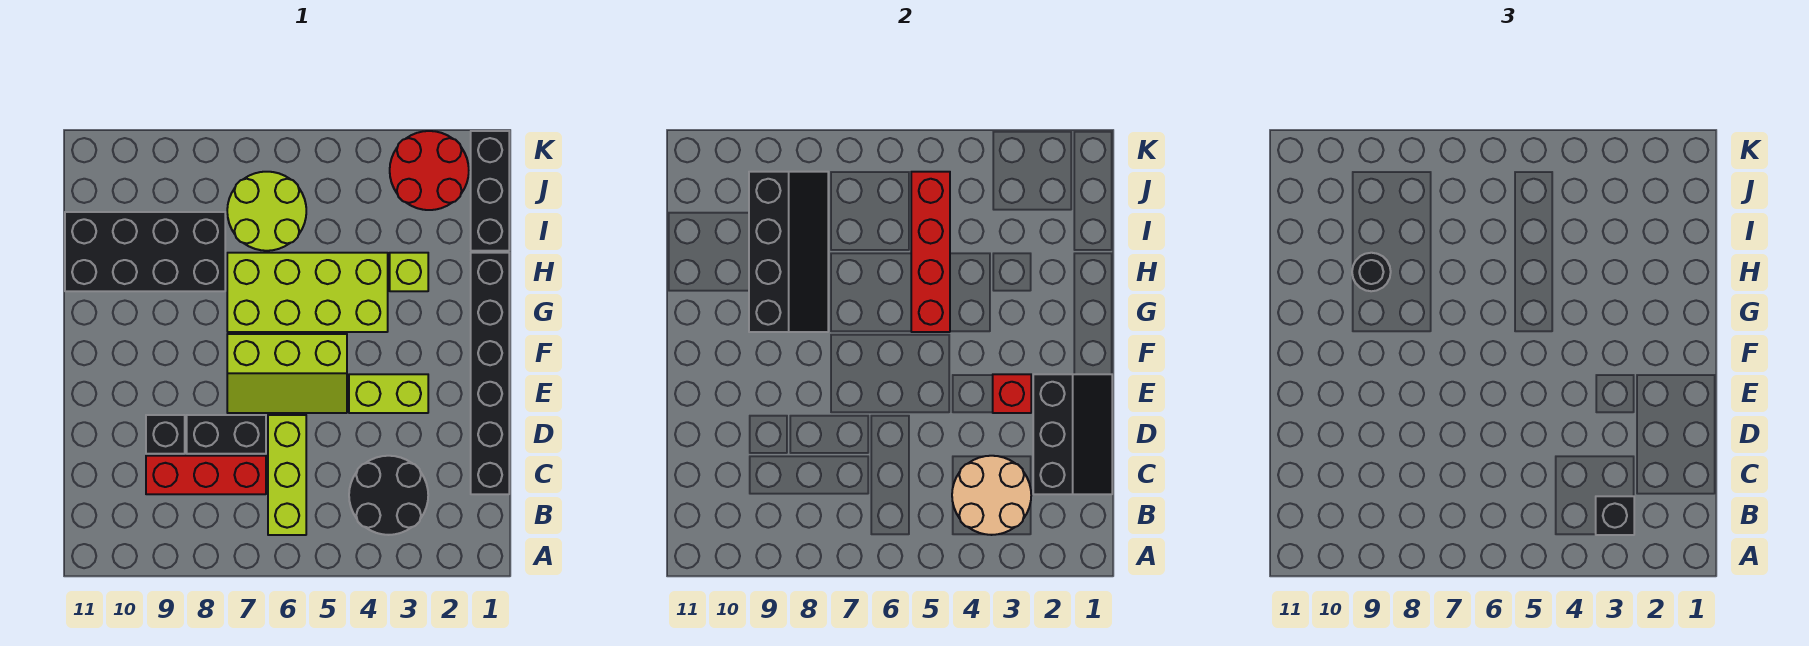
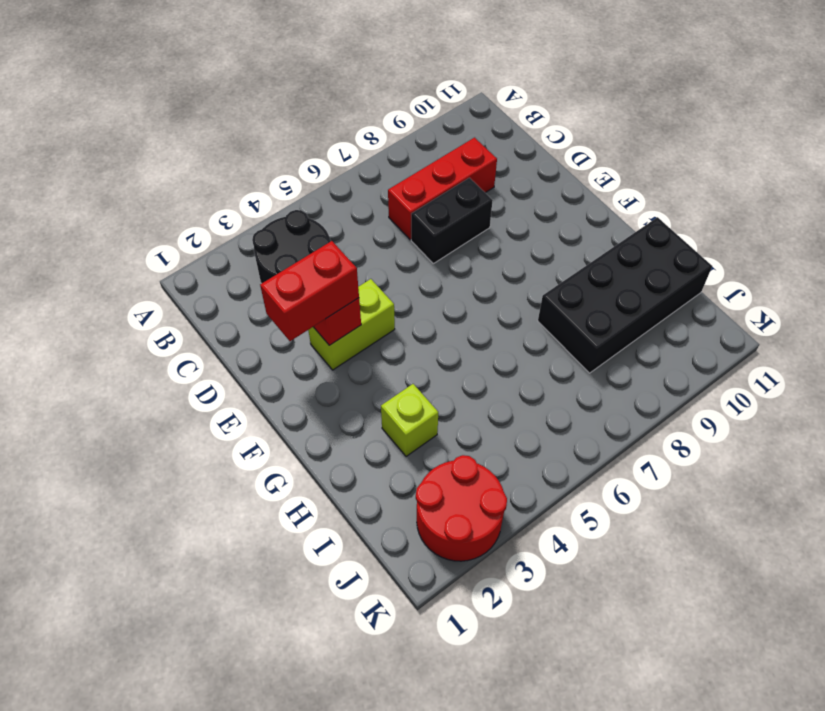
red 1x2 brick [260,241,359,341] -> none
none -> lime 1x3 brick [268,415,306,535]
none -> black 1x6 brick [471,253,509,494]
none -> black 1x1 brick [146,415,185,454]

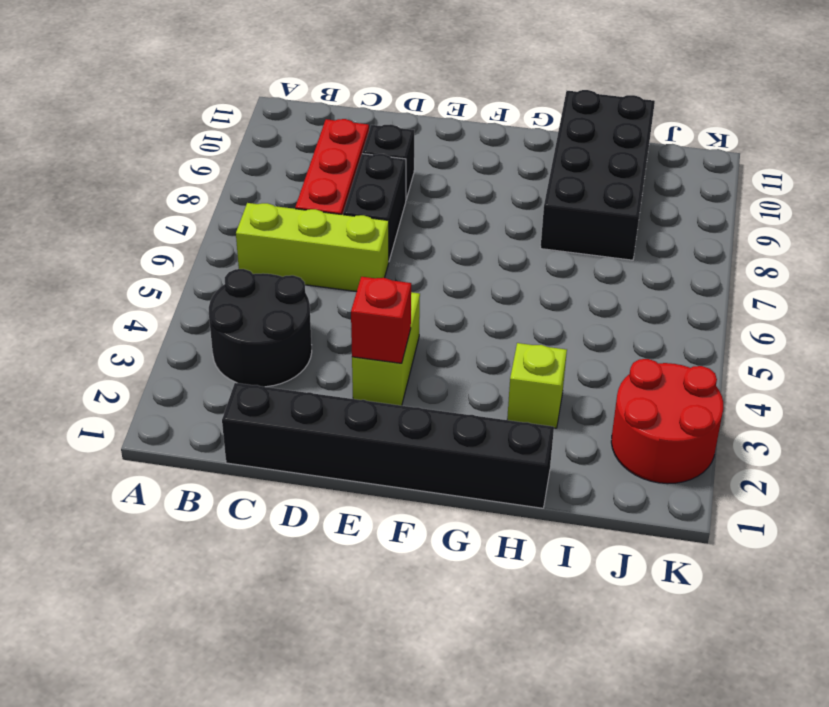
none -> lime 2x3 slope [227,334,347,413]
none -> lime 2x4 brick [227,253,388,332]
none -> black 1x3 brick [471,131,509,251]

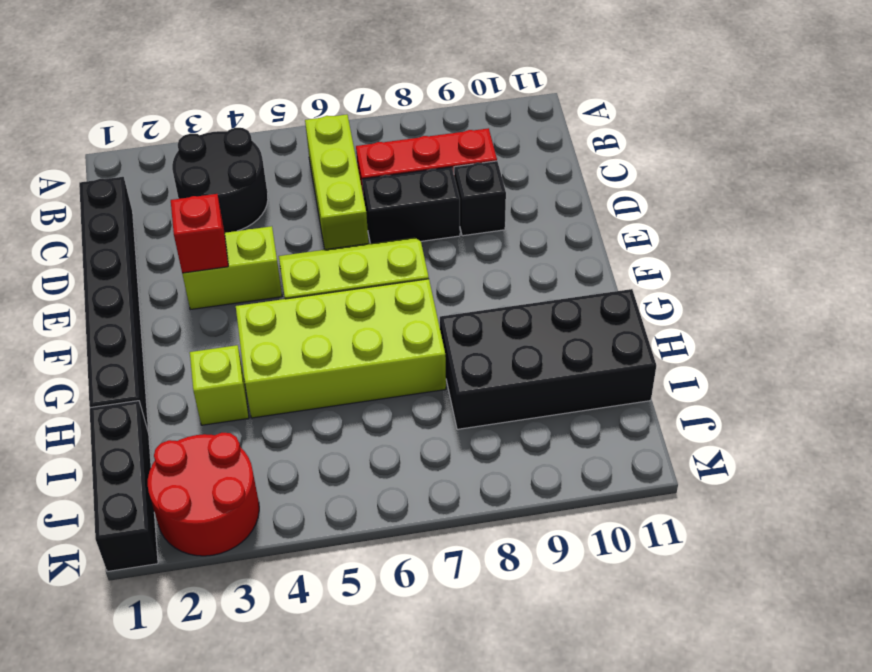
none -> lime 2x2 round brick [227,172,306,251]
none -> tan 2x2 round brick [952,456,1031,535]
none -> black 2x3 slope [1033,374,1112,494]

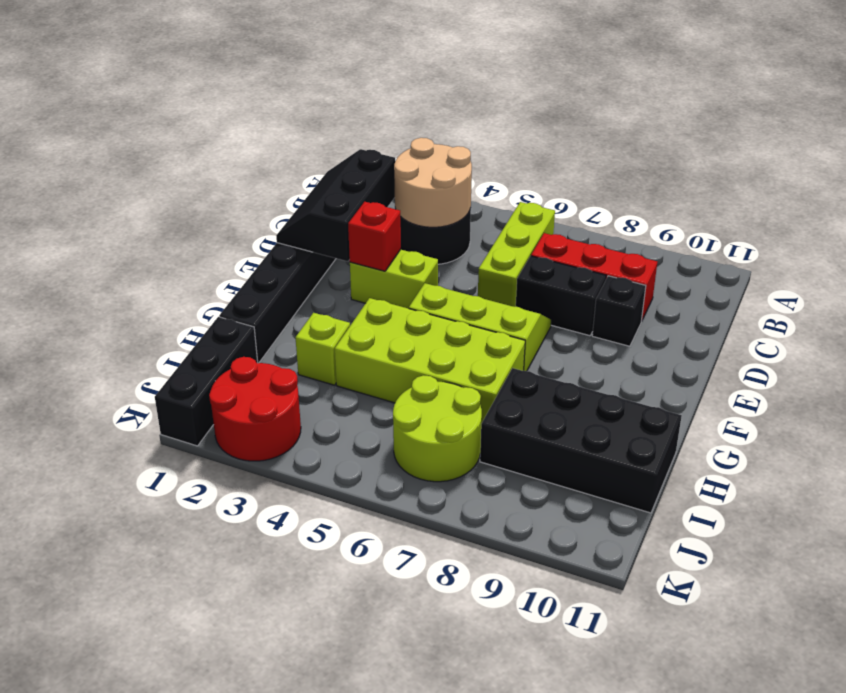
none -> red 1x4 brick [911,172,950,332]
none -> black 2x4 slope [749,172,828,332]
none -> black 1x1 brick [1596,496,1634,535]

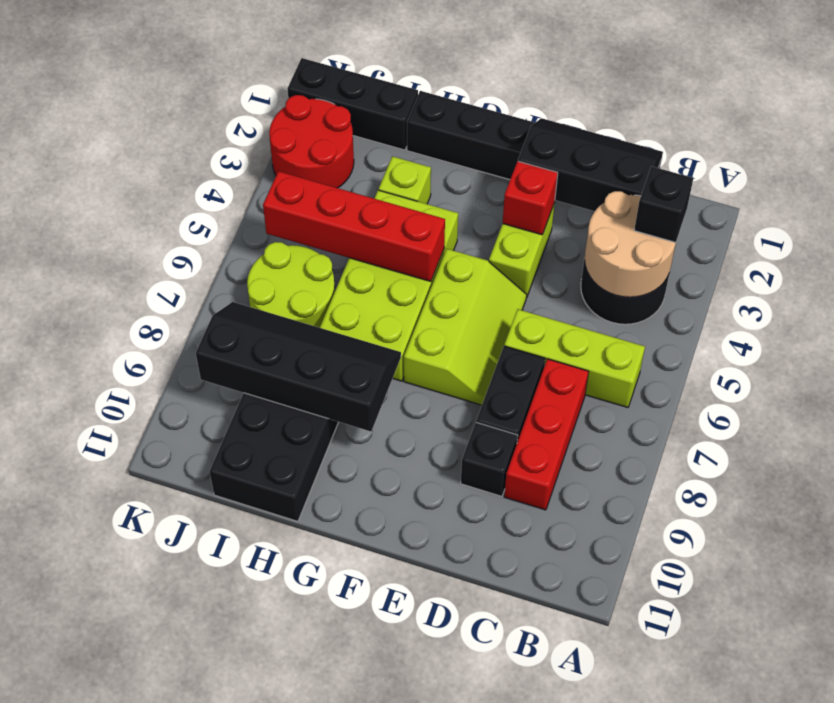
none -> black 1x1 round brick [1352,253,1391,291]

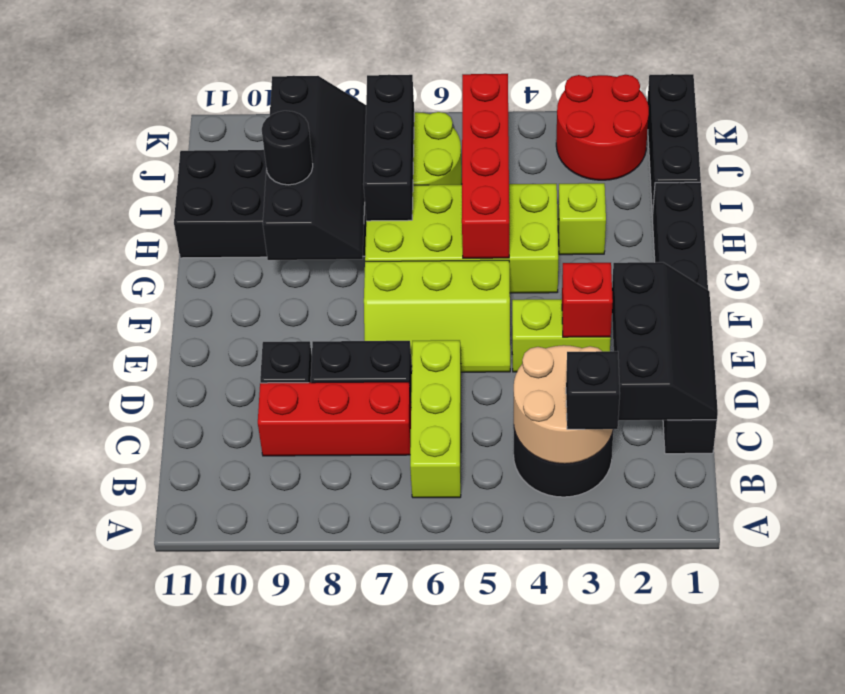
black 1x3 brick [363,75,414,221] -> none

